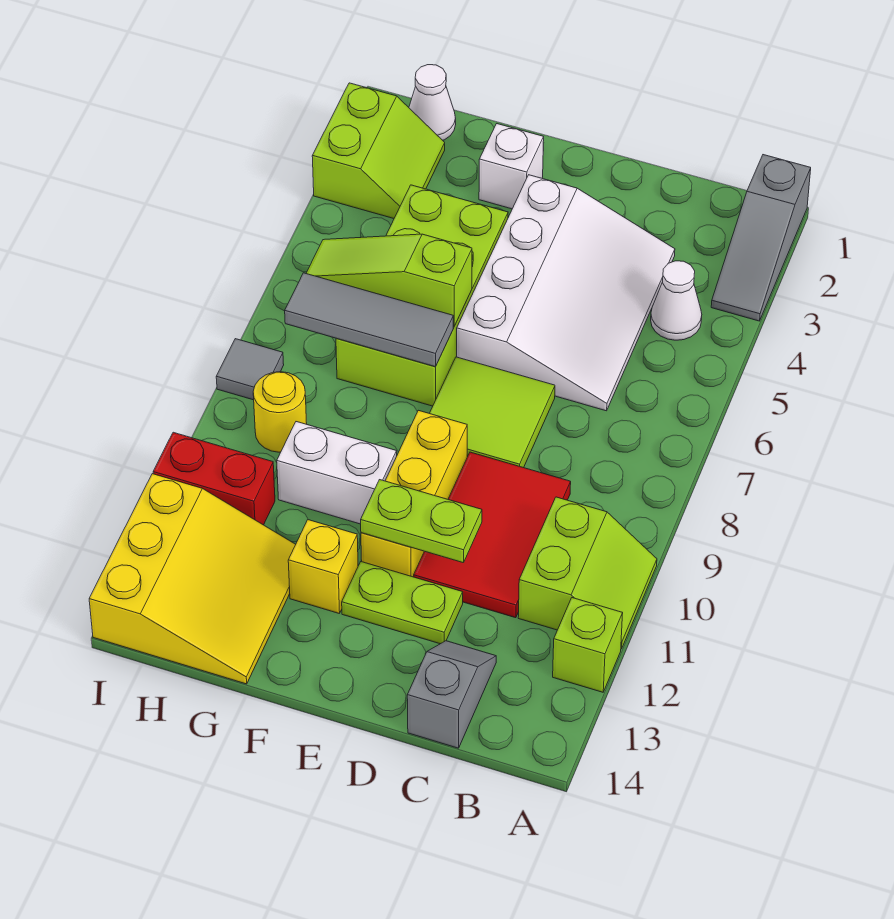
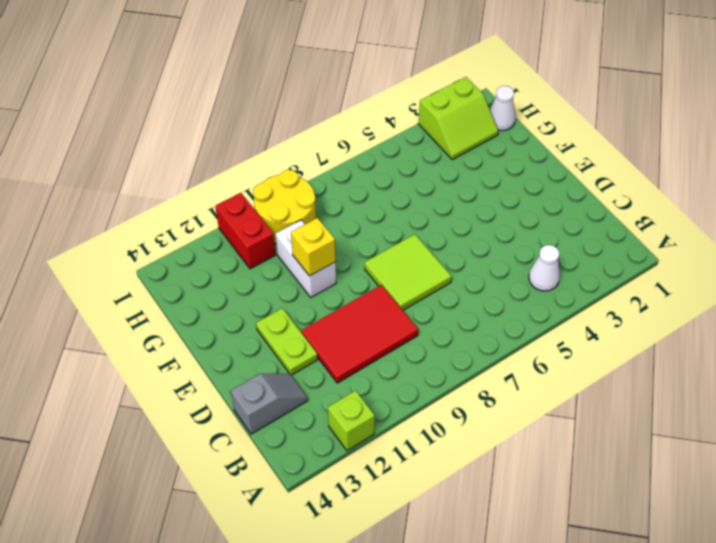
yellow 1x1 brick [291,218,336,276] -> yellow 1x1 brick moved to [288,520,358,613]
yellow 2x2 round brick [253,170,316,244] -> yellow 1x1 round brick [253,372,307,452]
none -> grey 1x3 slope [711,155,811,321]
none -> lime 2x2 slope [518,497,657,649]
none -> white 3x4 slope [457,175,675,411]

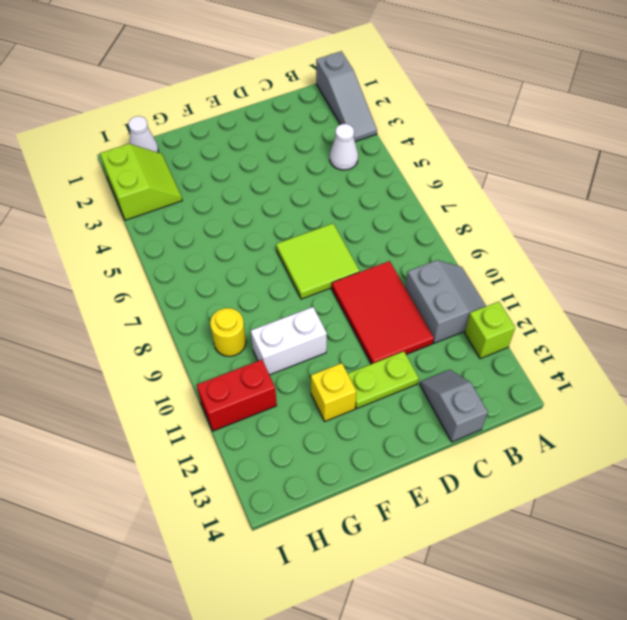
grey 2x2 slope [405,260,486,343] -> lime 2x2 slope [518,497,657,649]
none -> white 3x4 slope [457,175,675,411]
none -> yellow 1x3 brick [361,410,467,577]
none -> white 1x1 brick [479,124,544,209]

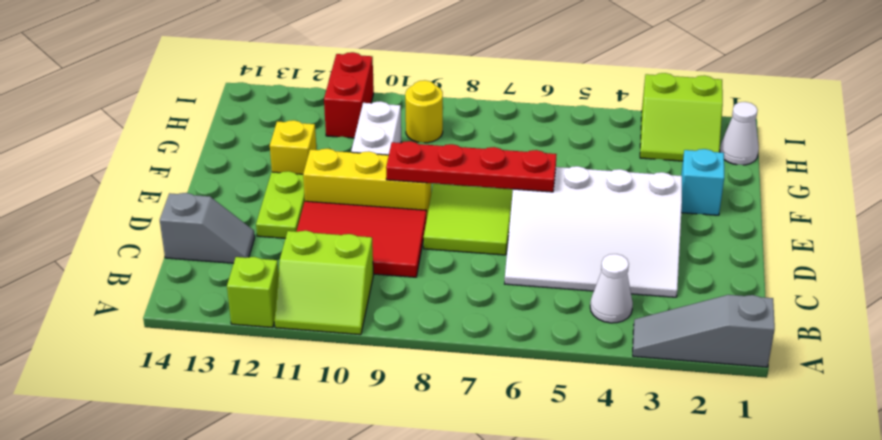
red 1x4 plate [386,141,557,192] -> none
cyan 1x1 brick [681,149,724,215] -> white 1x1 brick [479,124,544,209]
none -> lime 2x4 brick [336,185,508,406]
none -> yellow 3x3 slope [89,474,296,684]
none -> grey 1x1 tile [216,339,284,400]

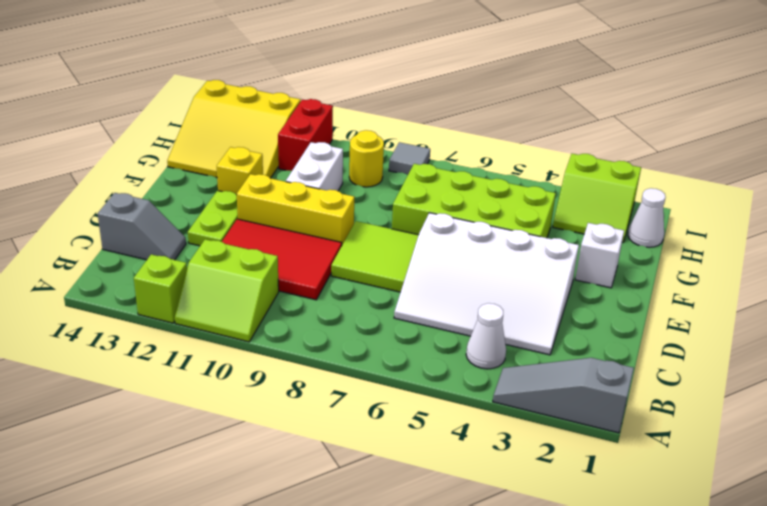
none -> lime 1x2 plate [361,480,482,563]
none -> lime 1x3 slope [306,234,472,327]
none -> grey 1x3 tile [285,273,453,367]

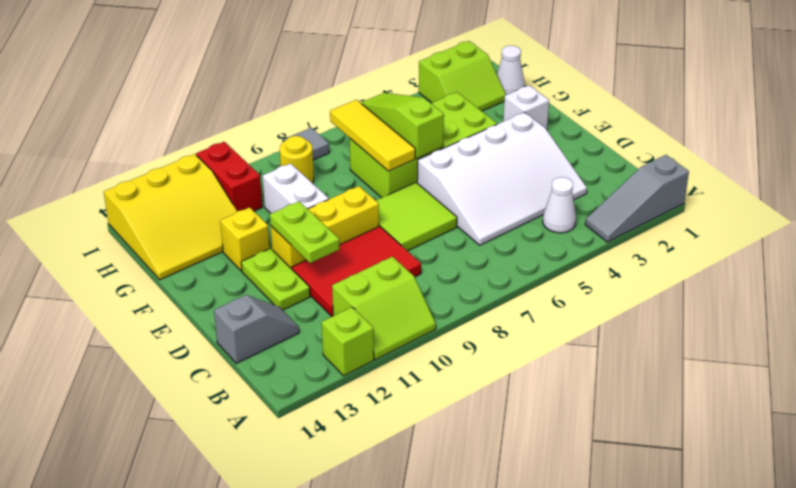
yellow 1x3 tile [330,100,415,171] -> grey 1x3 tile [285,273,453,367]

